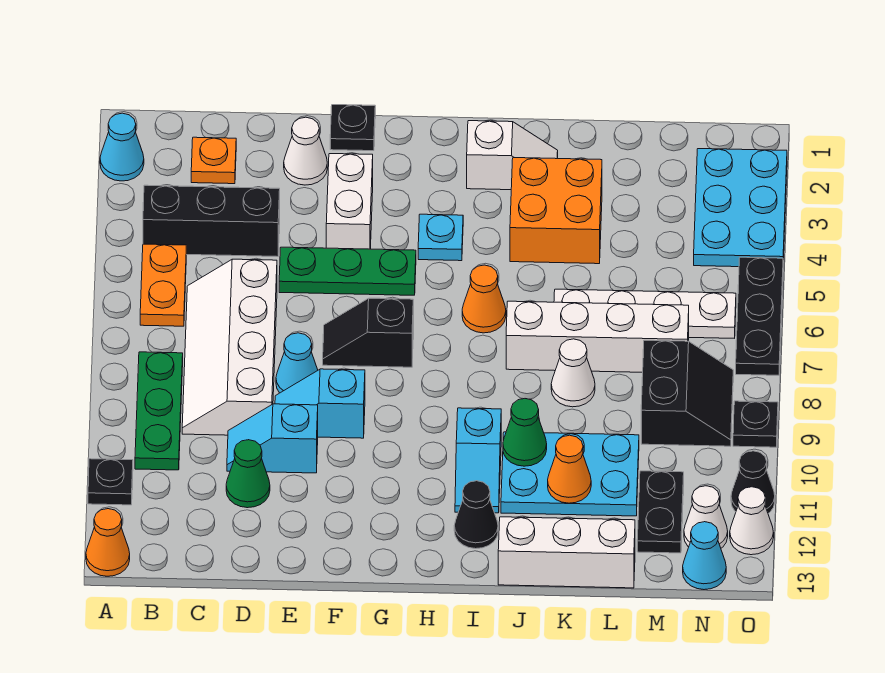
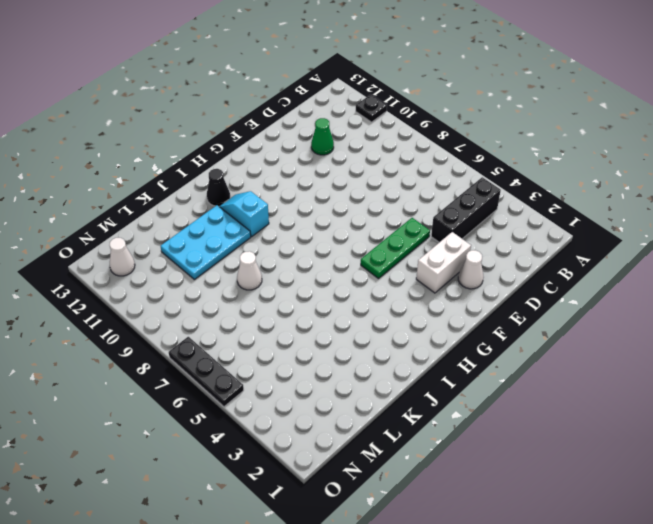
white 1x2 brick [416,232,471,293] -> white 1x2 brick turned to [326,154,373,249]
none -> cyan 1x1 cone [100,113,144,181]
none -> orange 1x1 cone [86,509,130,576]
none -> orange 1x2 plate [140,244,186,326]
none -> green 1x3 plate [135,352,183,470]

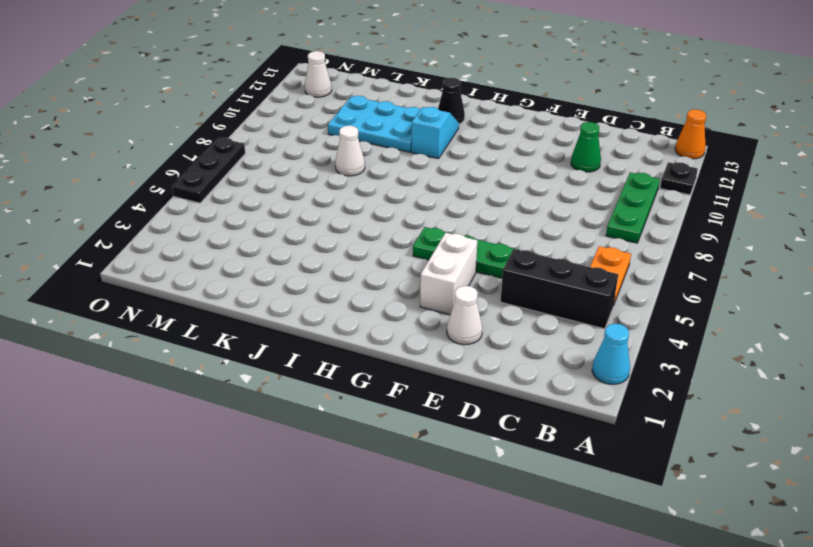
none -> orange 1x1 plate [191,137,236,184]
none -> white 2x4 slope [182,259,277,435]
none -> cyan 1x2 slope [227,404,318,473]
none -> cyan 1x1 cone [276,333,318,393]

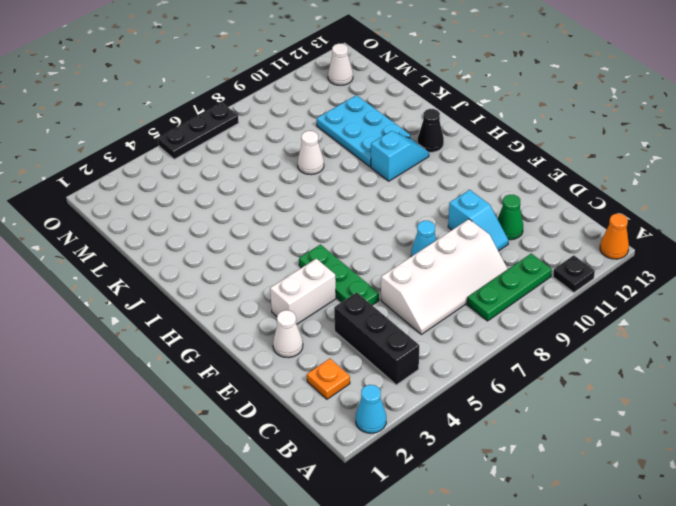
none -> orange 1x2 plate [140,244,186,326]
none -> cyan 1x2 slope [275,369,365,438]
none -> black 1x1 plate [330,105,375,151]
none -> black 1x2 slope [323,298,413,367]

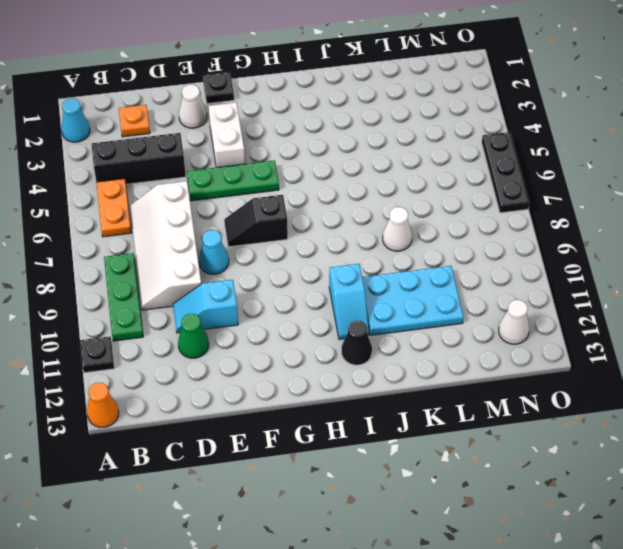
none -> cyan 1x2 slope [275,369,365,438]
none -> cyan 1x1 plate [418,214,463,261]
none -> white 1x2 slope [467,121,558,190]
none -> orange 1x1 cone [462,265,506,333]

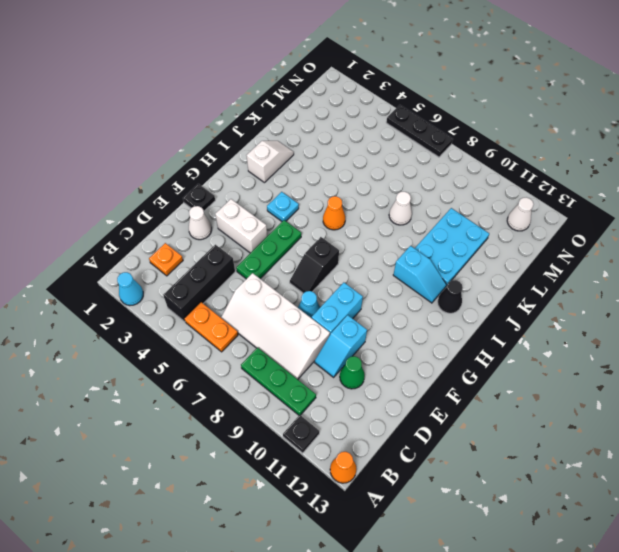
cyan 1x2 brick [312,282,363,334] -> cyan 1x2 slope [275,369,365,438]
none -> orange 2x2 brick [510,158,602,264]
none -> white 1x4 brick [506,301,689,372]
none -> white 1x3 brick [498,517,635,588]
none -> white 1x4 plate [554,289,736,338]

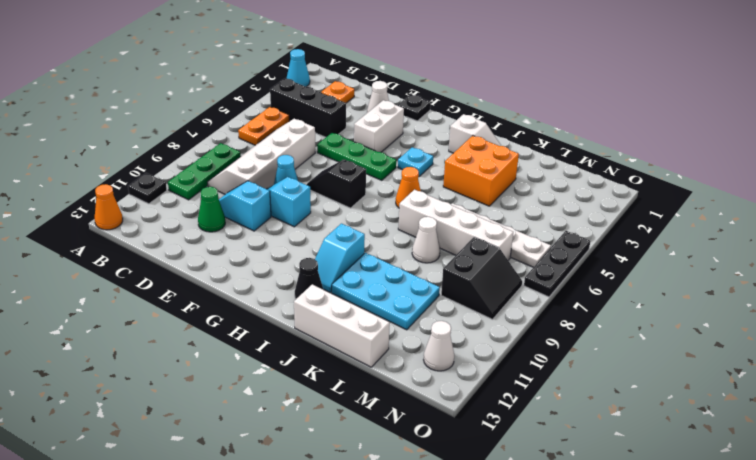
none -> black 1x2 plate [637,471,684,553]
none -> cyan 2x3 plate [694,149,787,267]
none -> cyan 1x1 cone [683,522,726,590]
none -> black 1x1 plate [733,401,778,447]

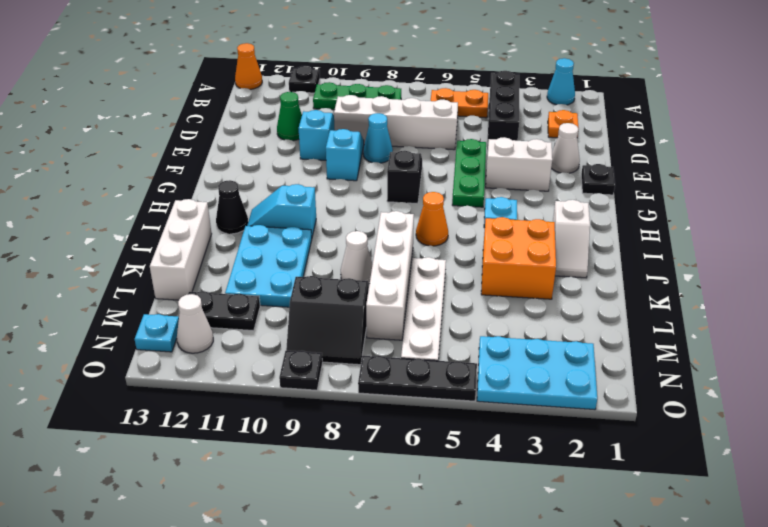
cyan 1x1 plate [135,314,179,352] -> cyan 1x1 cone [683,522,726,590]
none -> black 1x1 cone [731,451,775,513]
none -> white 1x1 cone [730,487,774,555]
none -> green 1x1 cone [503,399,547,466]
none -> orange 1x1 cone [548,435,591,503]

